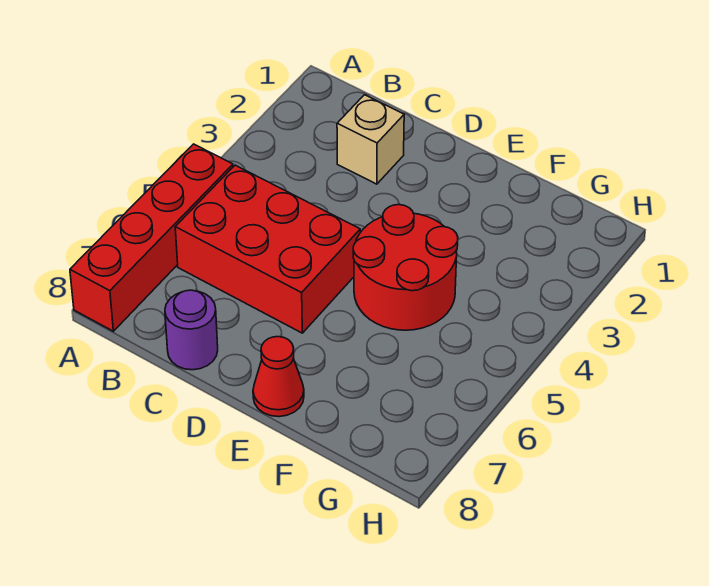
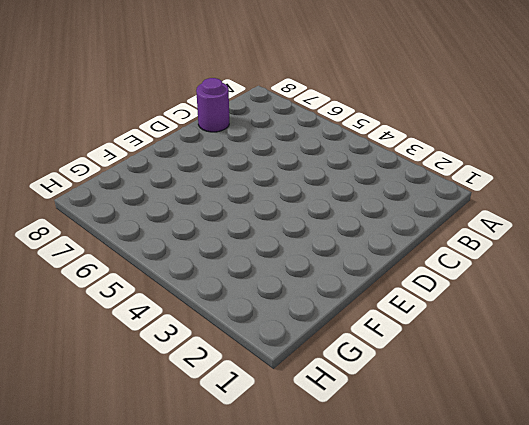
none -> red 1x4 brick [70,144,233,331]
none -> red 2x3 brick [175,165,360,333]

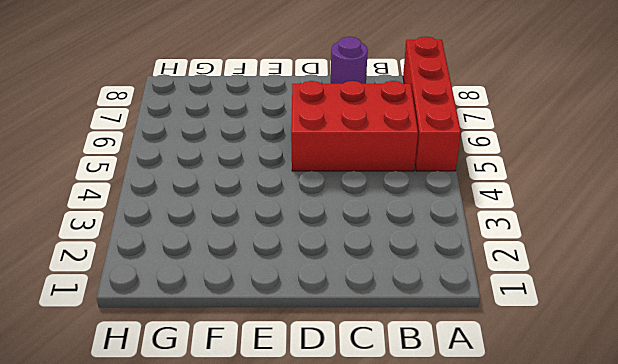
none -> tan 1x1 brick [337,95,404,184]
none -> red 2x2 round brick [353,205,458,330]

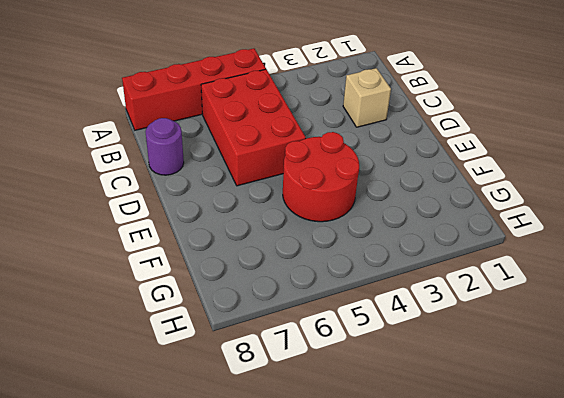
none -> red 1x1 cone [253,337,304,417]

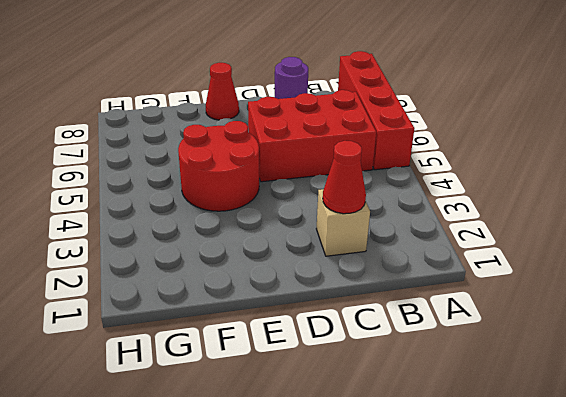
red 1x1 cone [323,141,366,214] -> none

